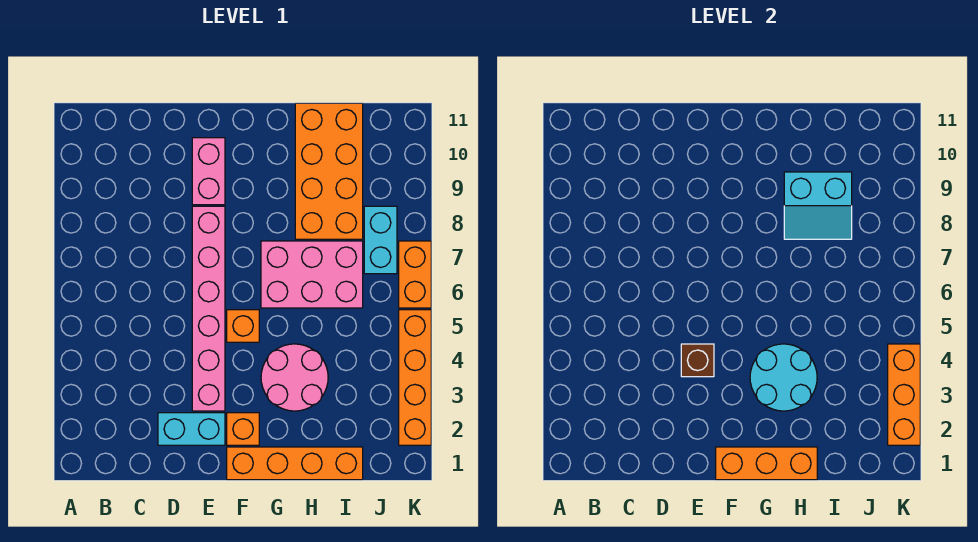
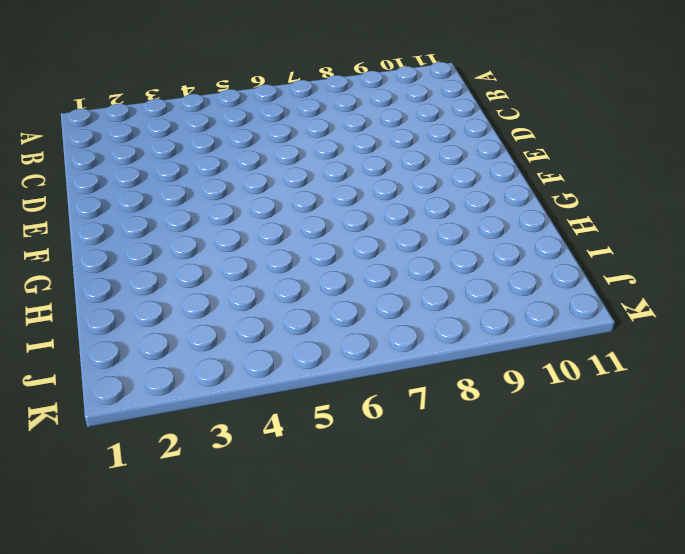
none -> cyan 1x2 brick [158,413,225,445]
none -> pink 1x6 brick [192,206,225,411]
none -> pink 1x2 brick [192,138,225,205]

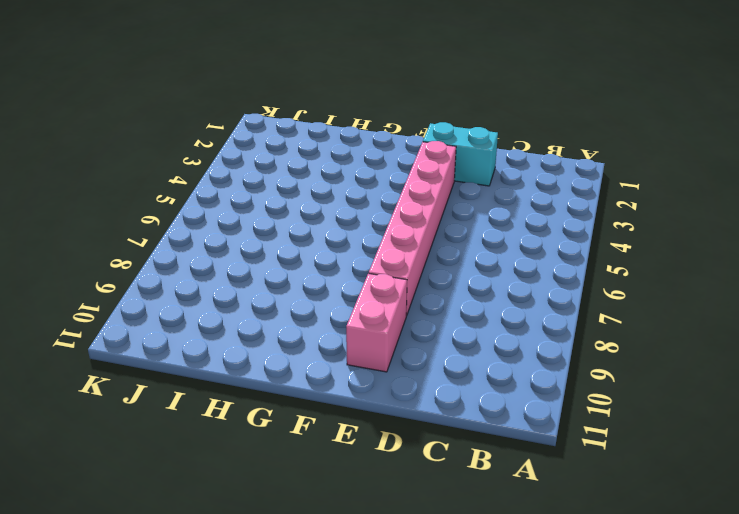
none -> orange 1x4 brick [227,447,363,480]
none -> orange 1x1 brick [227,413,259,445]
none -> orange 1x1 brick [227,310,259,342]

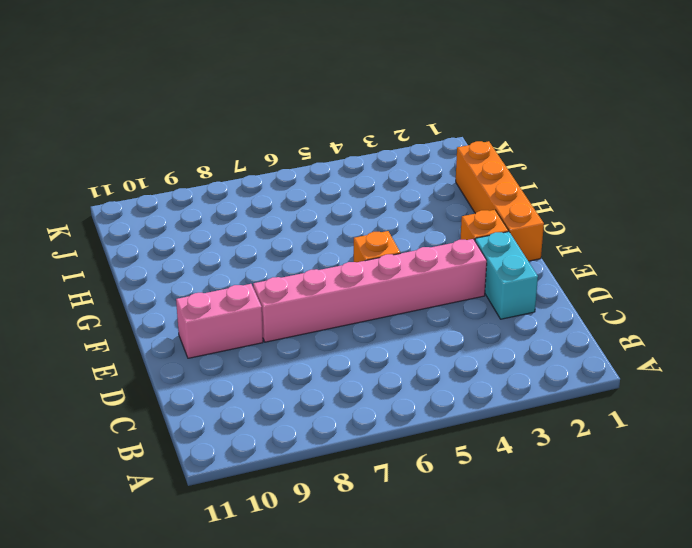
none -> pink 2x2 round brick [261,344,328,411]
none -> pink 2x3 brick [261,241,363,308]
none -> orange 2x4 brick [295,103,363,239]

